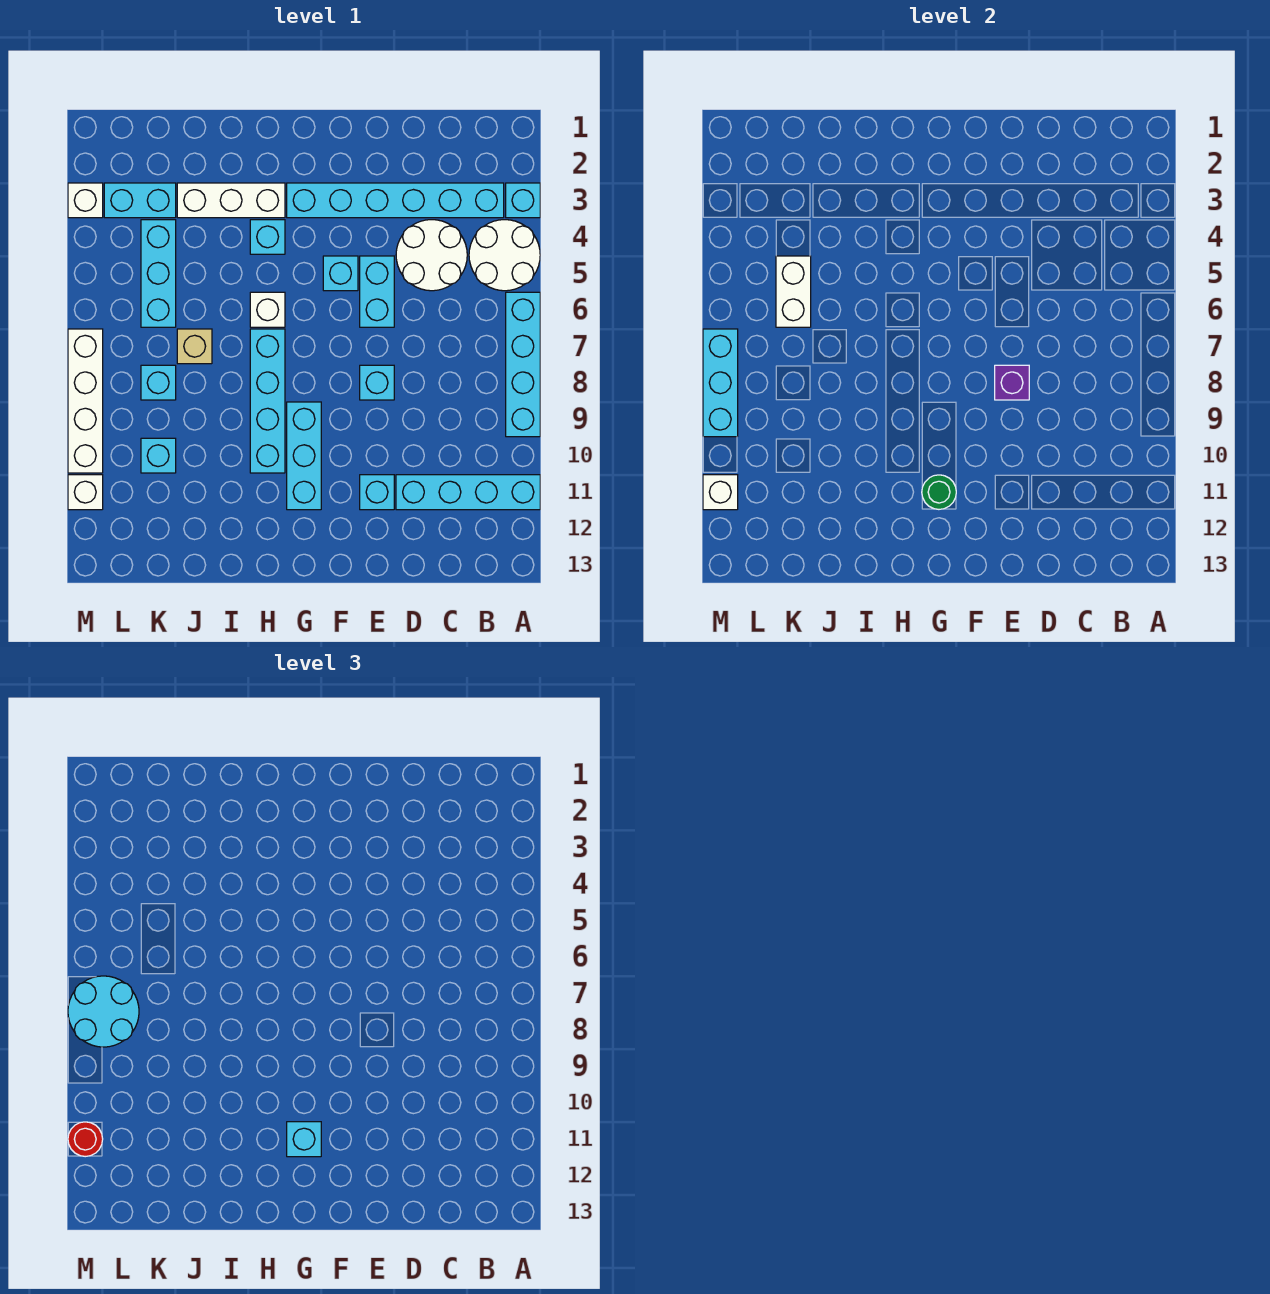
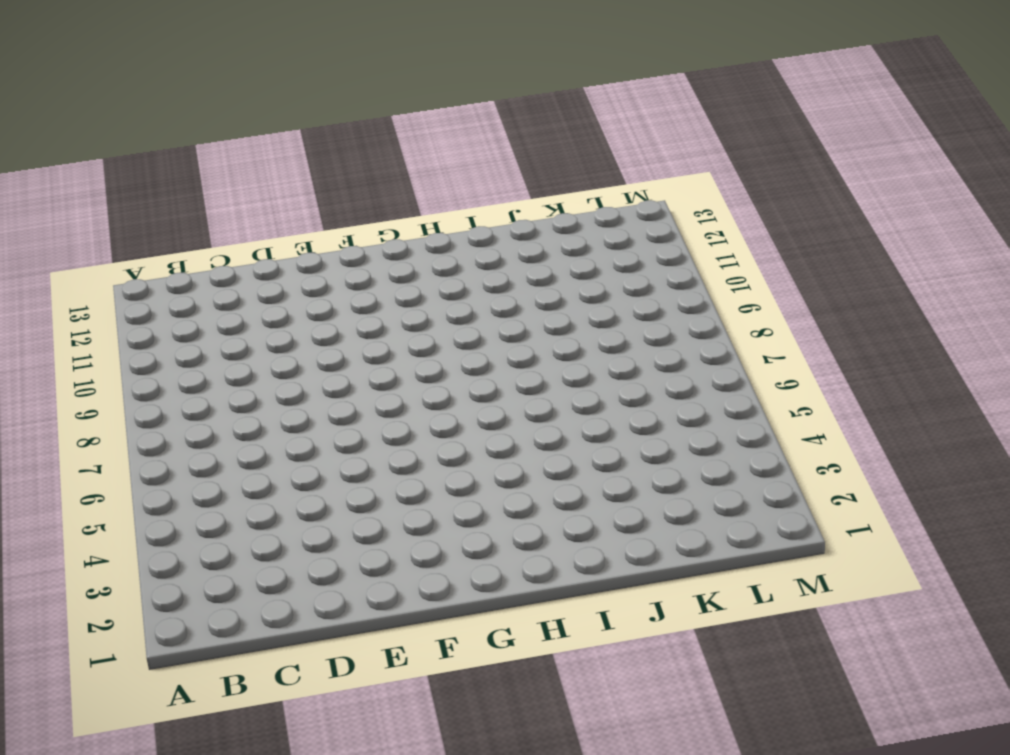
none -> cyan 1x1 brick [506,183,540,218]
none -> white 2x2 round brick [469,220,540,291]
none -> cyan 1x4 brick [506,292,540,437]
none -> cyan 1x4 brick [396,475,540,510]

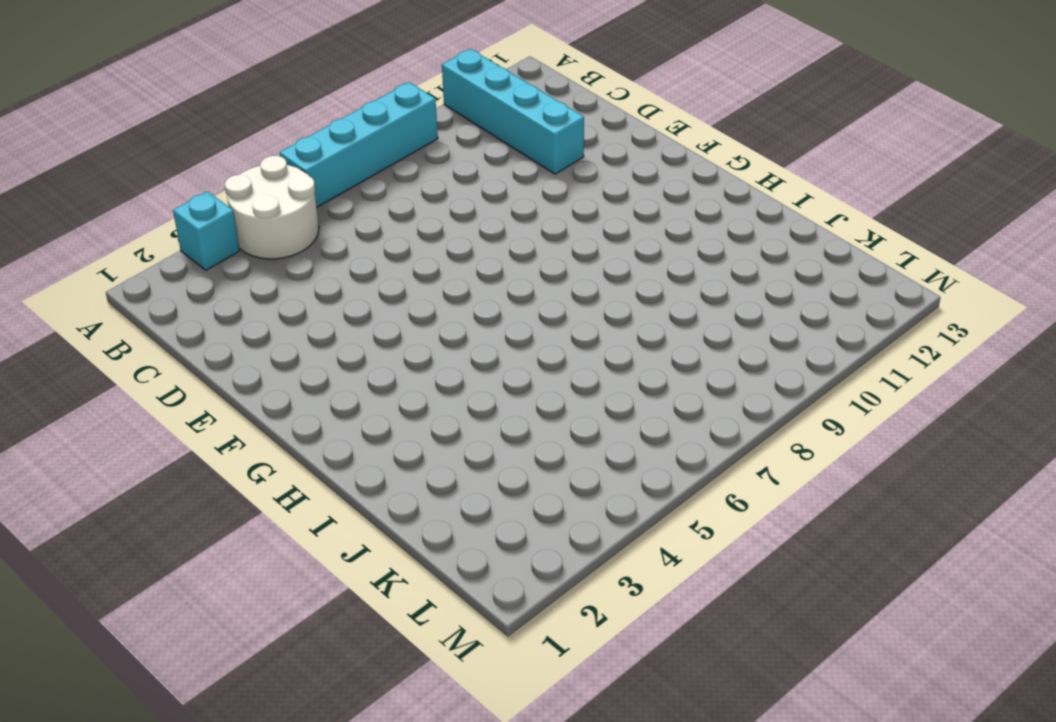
none -> cyan 1x6 brick [287,183,504,218]
none -> white 2x2 round brick [396,220,467,291]
none -> cyan 1x2 brick [360,256,394,327]
none -> cyan 1x1 brick [360,365,394,400]

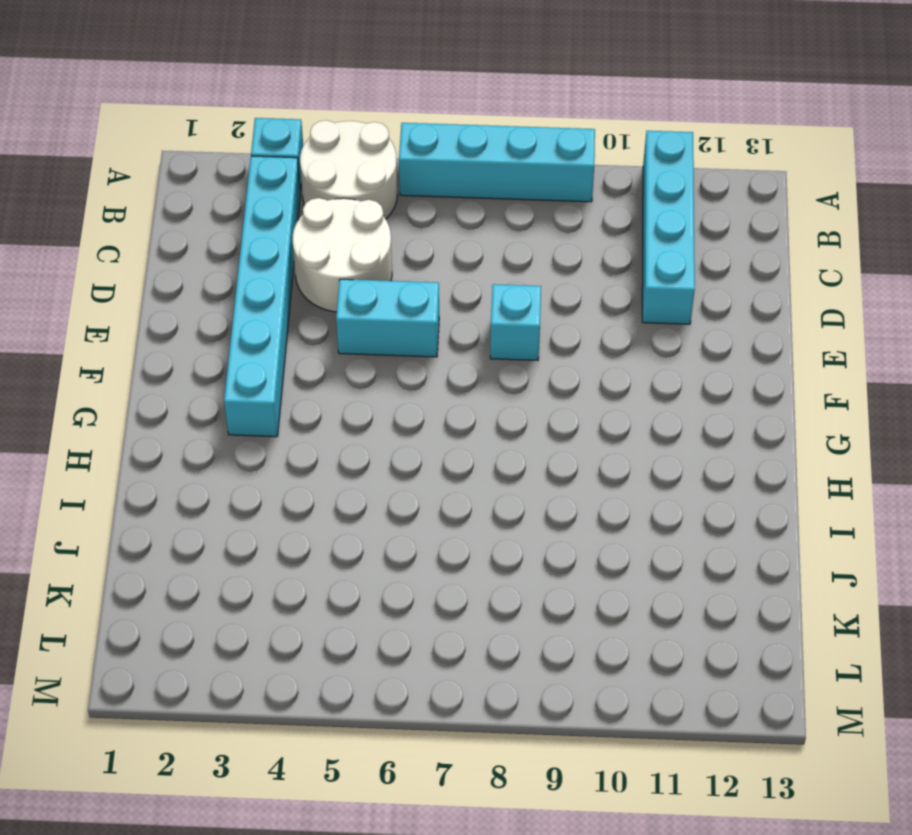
none -> cyan 1x1 brick [360,475,394,510]
none -> cyan 1x1 brick [323,256,358,291]
none -> cyan 1x3 brick [287,402,321,510]
none -> white 1x3 brick [177,183,285,218]

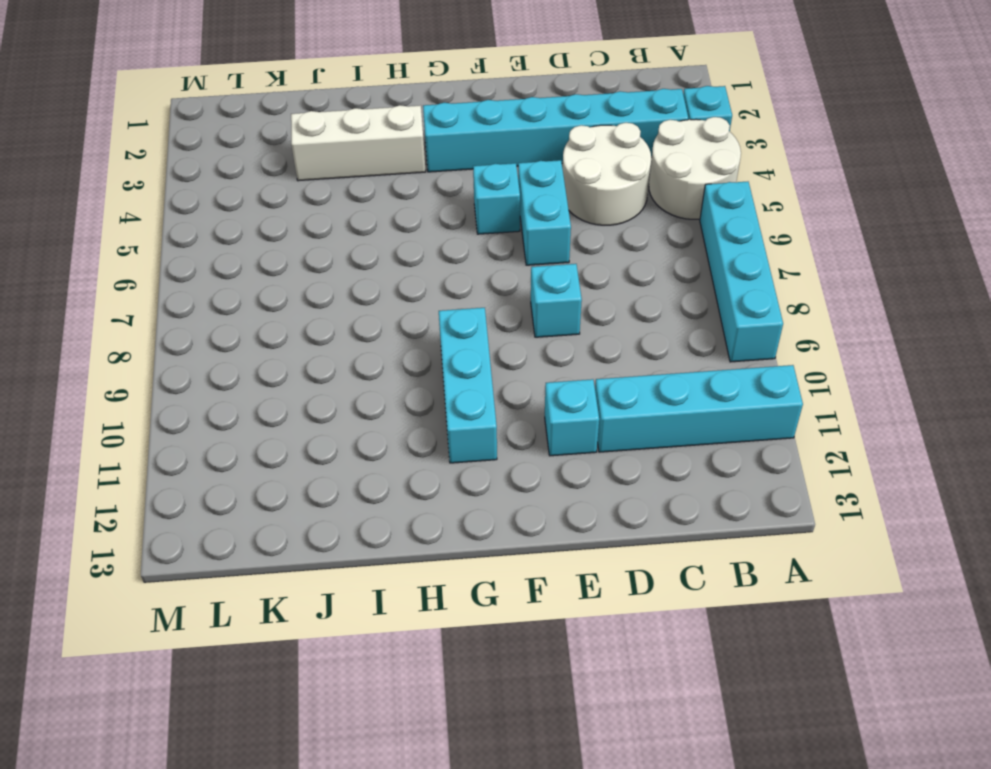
none -> cyan 1x1 brick [250,220,285,254]
none -> white 1x1 brick [250,292,285,327]
none -> cyan 1x4 brick [250,329,285,473]
none -> tan 1x1 brick [177,329,212,364]

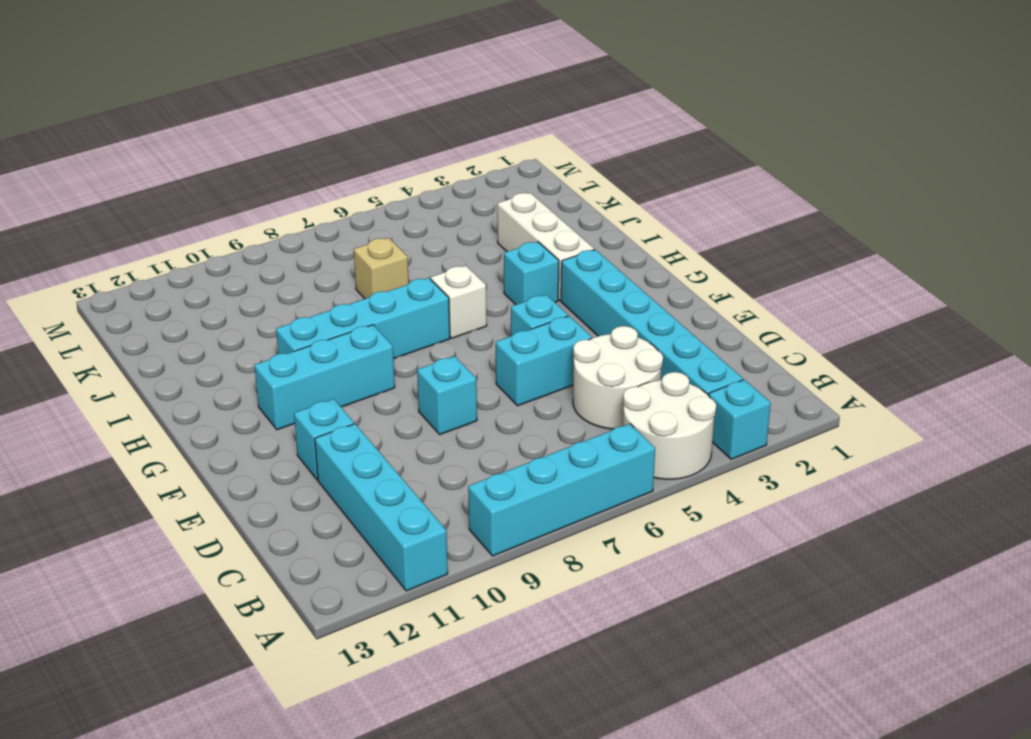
none -> cyan 1x2 brick [104,183,176,218]
none -> cyan 1x3 brick [141,220,176,327]
none -> cyan 1x1 brick [141,365,176,400]
none -> cyan 1x1 brick [141,438,176,473]

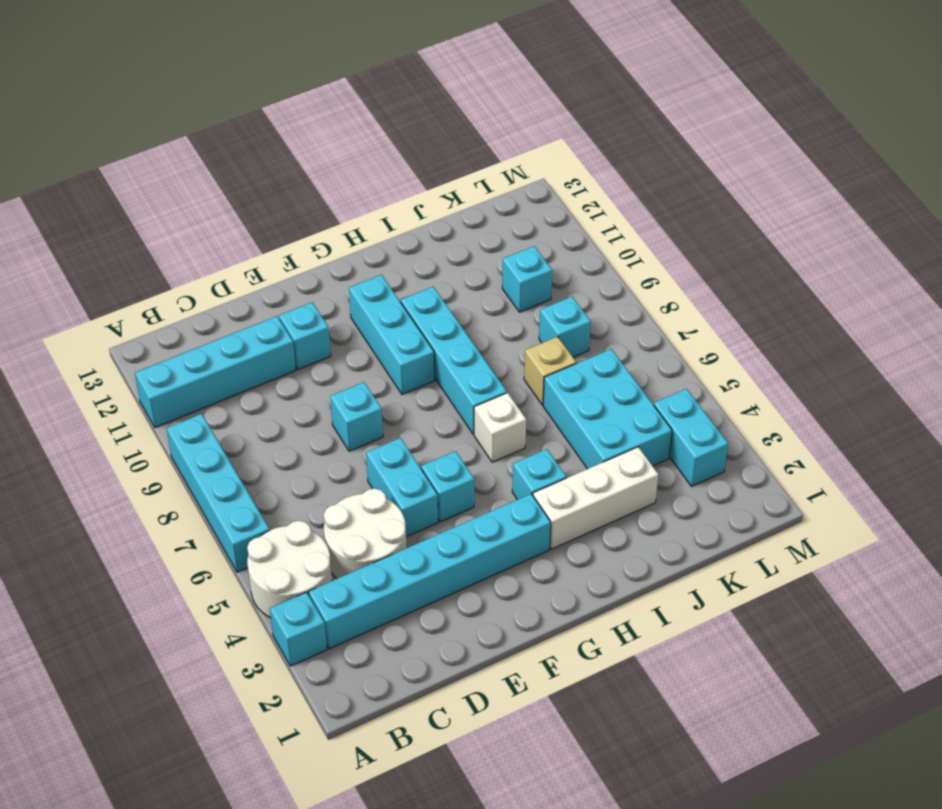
cyan 2x3 brick [543,349,672,469] -> cyan 1x3 brick [141,220,176,327]
cyan 1x2 brick [654,389,728,486] -> cyan 1x2 brick turned to [104,183,176,218]
none -> white 1x1 brick [68,183,103,218]
none -> white 1x4 brick [68,329,103,473]
none -> white 1x1 brick [68,475,103,510]
none -> purple 1x1 brick [995,365,1029,400]

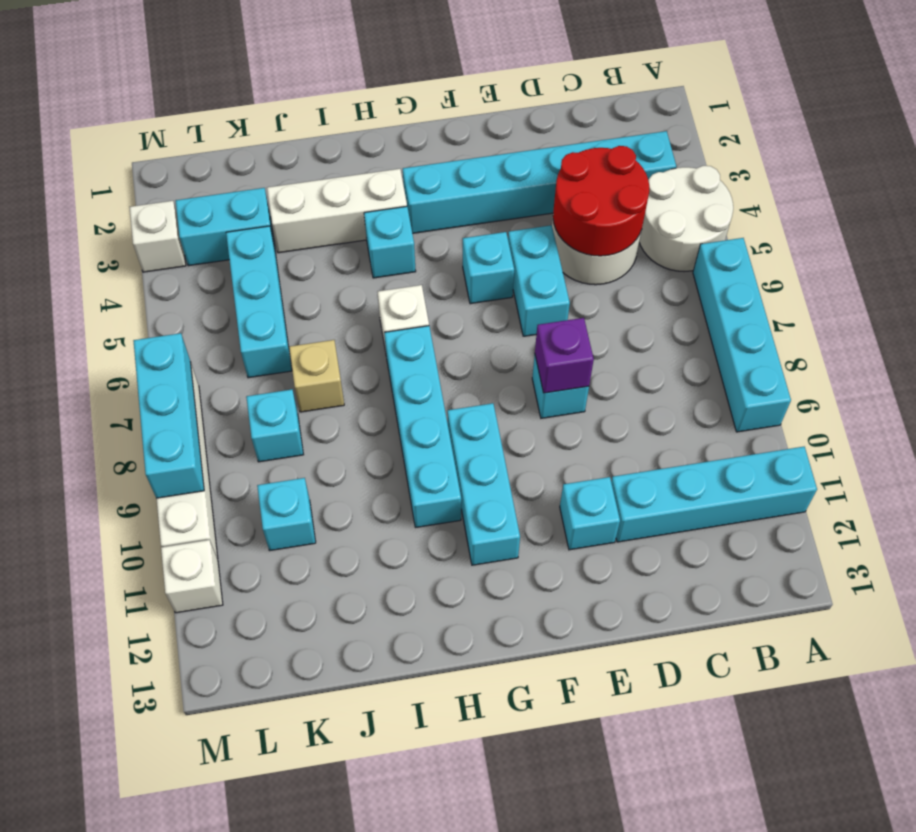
red 2x2 round brick [553,146,649,256] -> none
none -> cyan 1x1 brick [506,183,540,218]
none -> green 1x1 round brick [922,475,956,509]
none -> white 1x2 brick [776,256,811,327]
none -> white 1x1 brick [703,475,738,510]

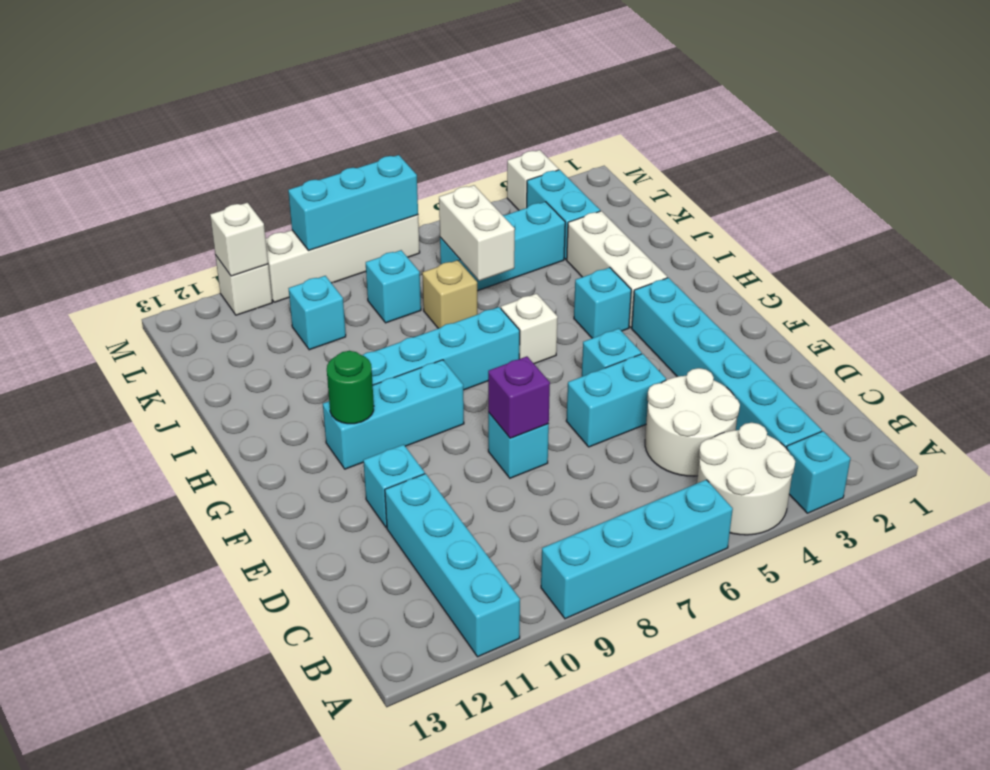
white 1x2 brick [439,185,515,281] -> white 1x2 brick turned to [776,256,811,327]
none -> cyan 1x1 brick [287,1122,321,1157]
none -> cyan 2x2 round brick [68,976,139,1047]
none -> red 1x1 round brick [68,1122,103,1157]

